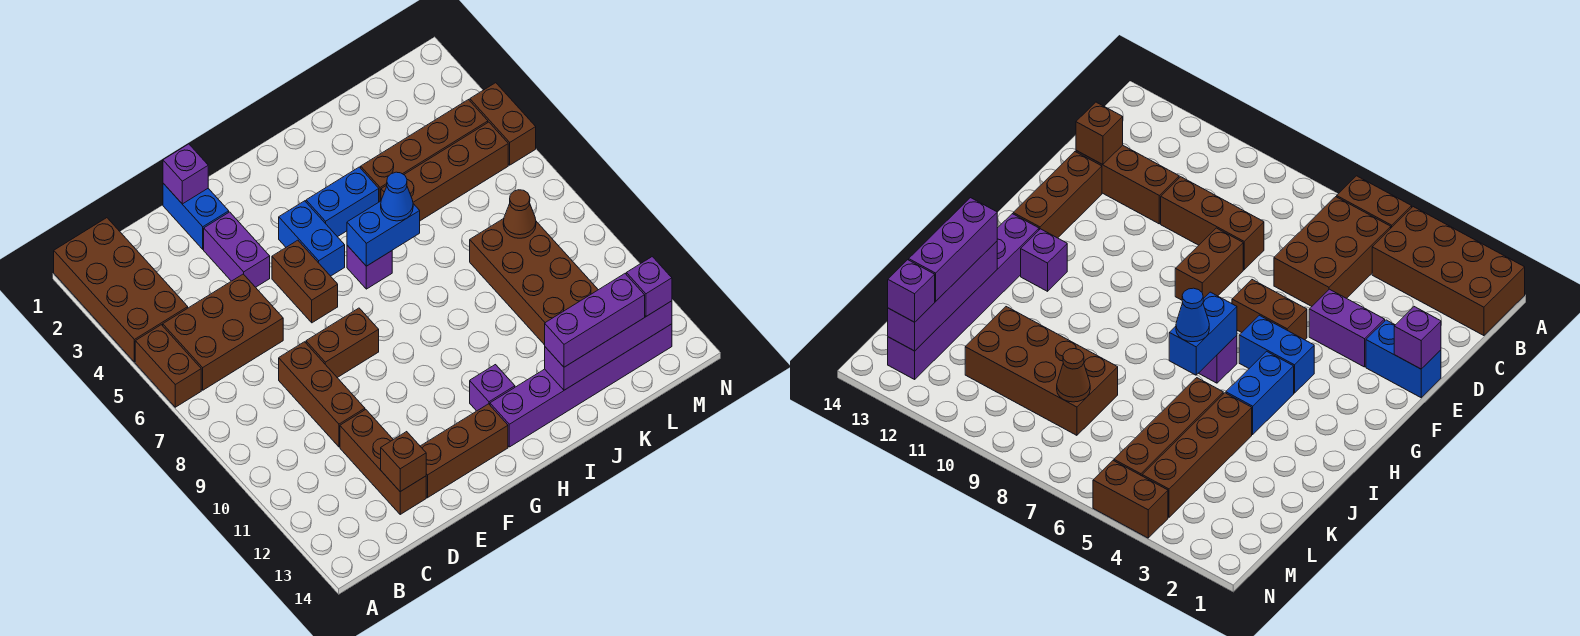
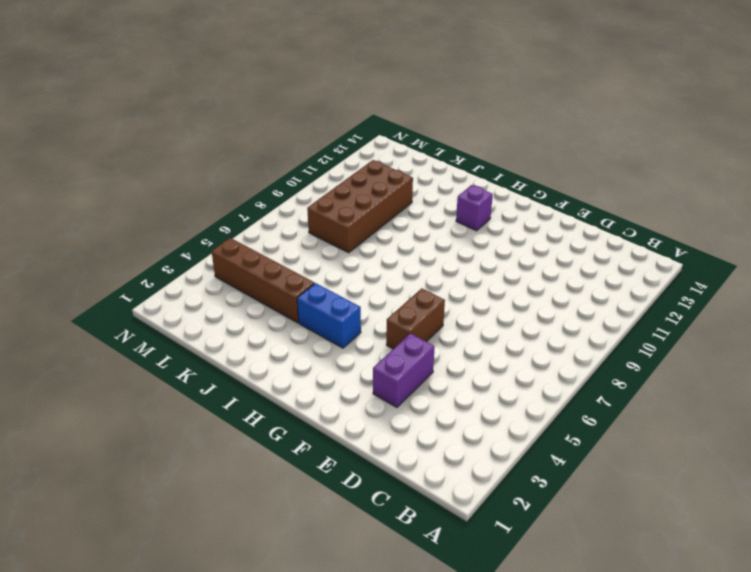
none -> brown 2x4 brick [54,218,188,362]
none -> brown 1x2 brick [135,325,201,407]
none -> brown 2x3 brick [163,274,283,390]

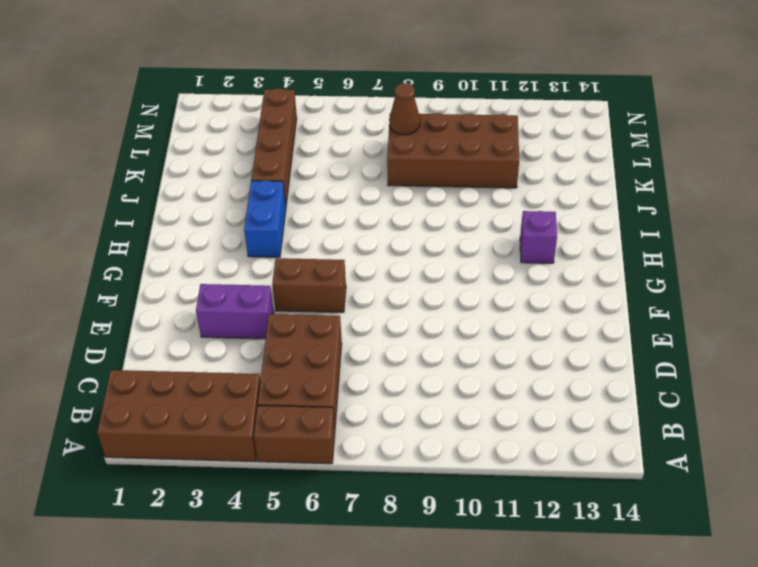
none -> brown 1x3 brick [279,342,365,447]
none -> brown 1x3 brick [340,410,426,514]
none -> blue 1x2 brick [163,183,229,249]

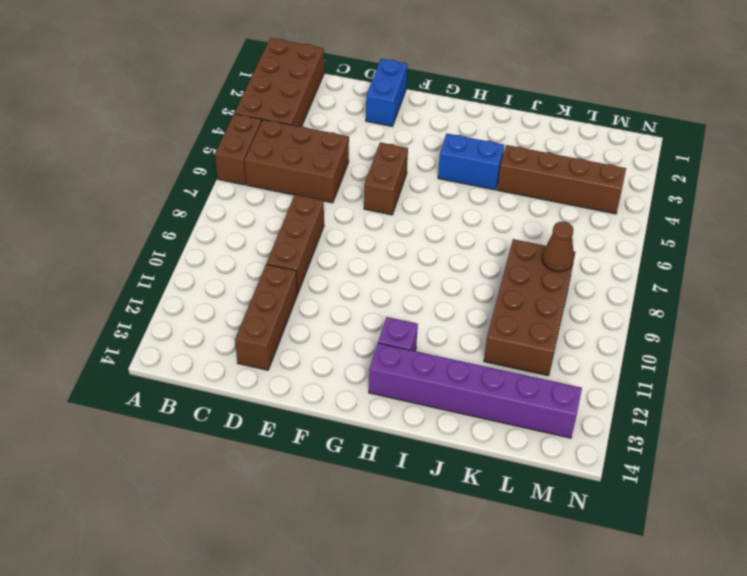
none -> purple 1x2 brick [204,212,270,287]
none -> brown 1x2 brick [306,308,379,378]
none -> brown 1x3 brick [420,404,508,498]

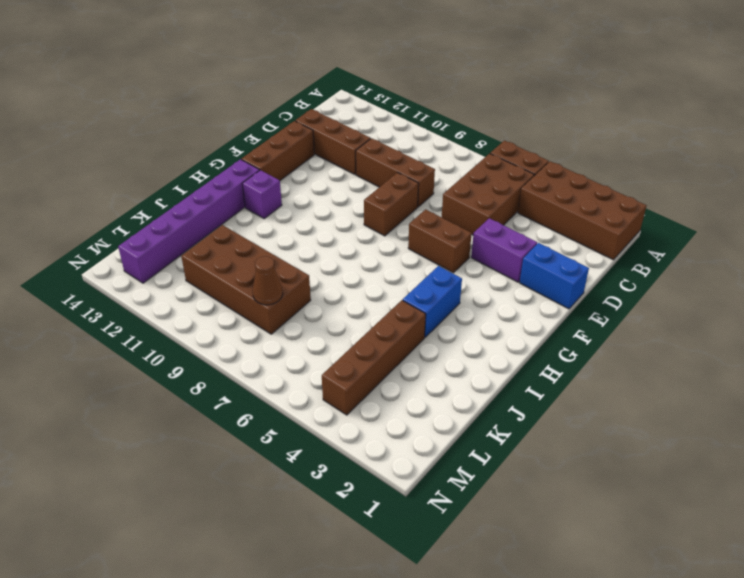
none -> blue 1x2 brick [279,201,345,276]
none -> purple 1x1 brick [347,245,392,289]
none -> brown 1x4 brick [381,122,508,221]

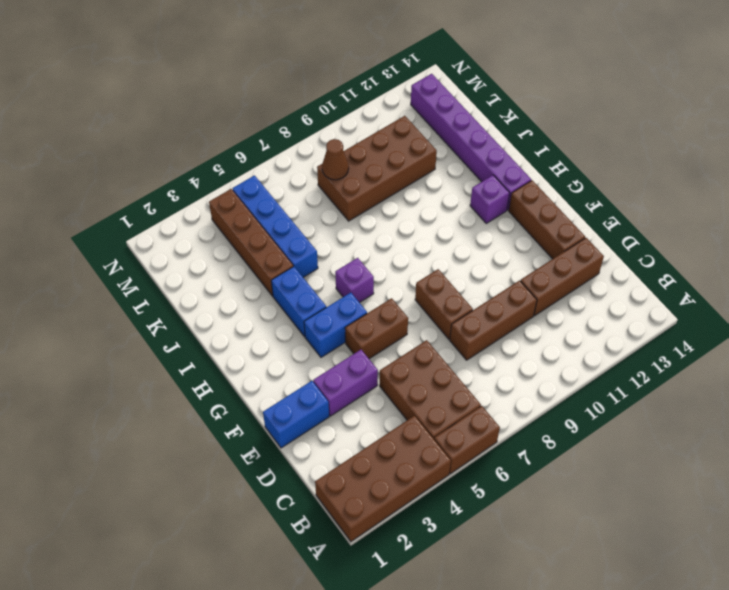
blue 1x4 brick [233,176,318,277] -> brown 1x4 brick [381,122,508,221]
none -> brown 1x2 brick [470,83,536,165]
none -> brown 1x1 brick [381,432,426,492]
none -> purple 1x1 brick [163,144,208,204]

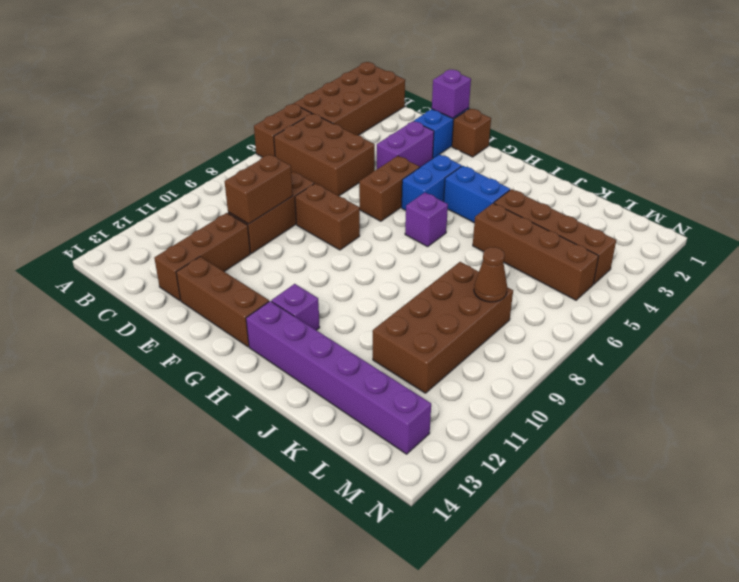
brown 1x2 brick [225,154,293,224] -> brown 1x2 brick moved to [470,83,536,165]
brown 1x1 brick [452,109,491,157] -> brown 1x1 brick moved to [381,432,426,492]
none -> blue 1x2 brick [347,201,420,266]
none -> purple 1x4 brick [545,301,672,390]
none -> blue 1x1 cone [381,172,413,221]

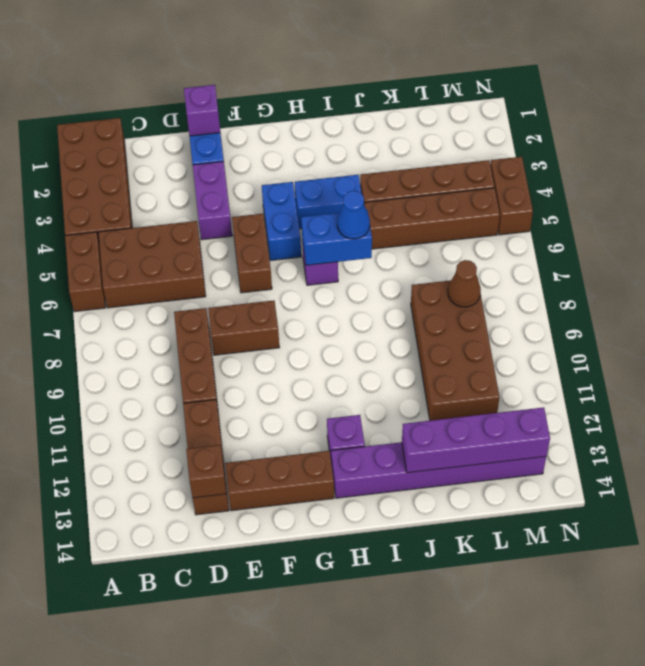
none -> purple 1x3 brick [545,274,645,367]
none -> purple 1x1 brick [626,257,672,316]

